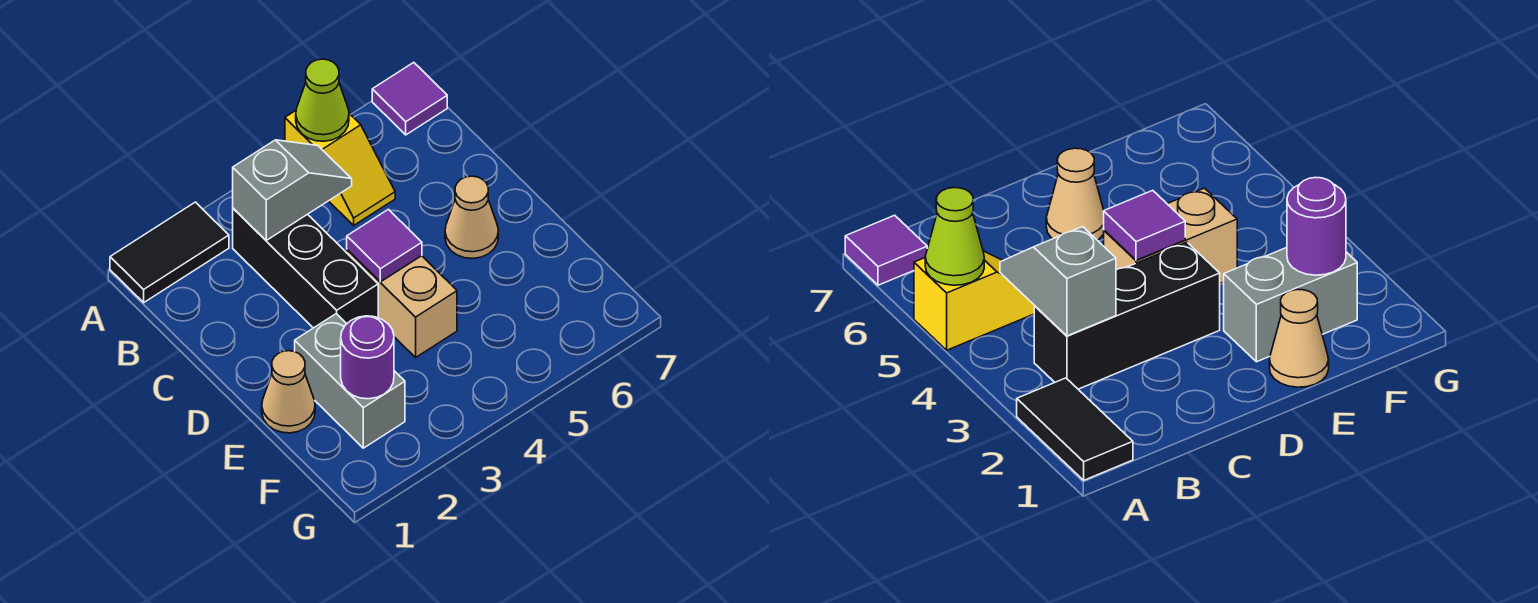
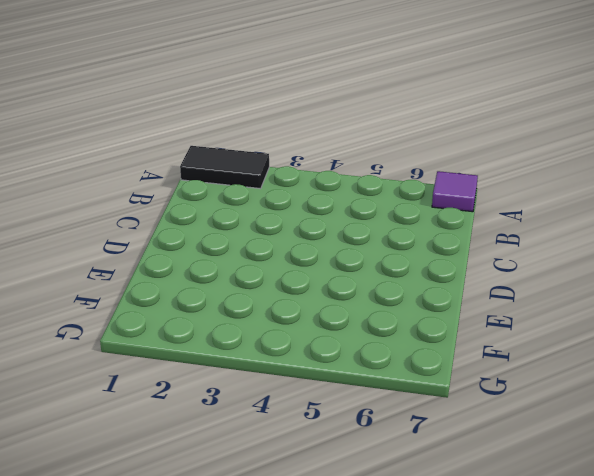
none -> yellow 1x2 slope [285,111,395,225]
none -> black 1x3 brick [233,208,378,328]
none -> tan 1x2 brick [347,250,457,357]

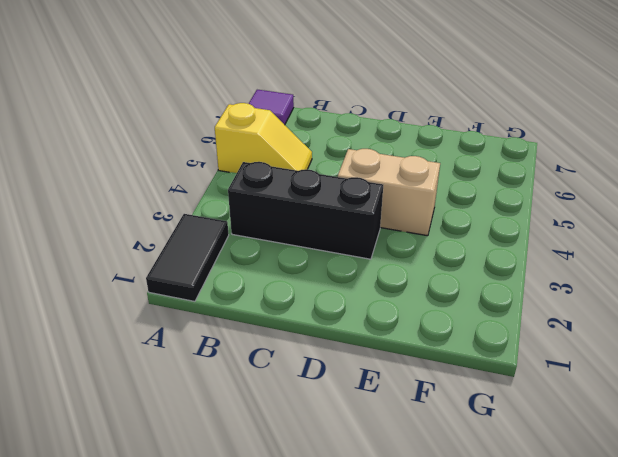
none -> tan 1x1 cone [445,176,498,258]
none -> tan 1x1 cone [262,351,315,433]
none -> grey 1x2 brick [295,314,405,448]

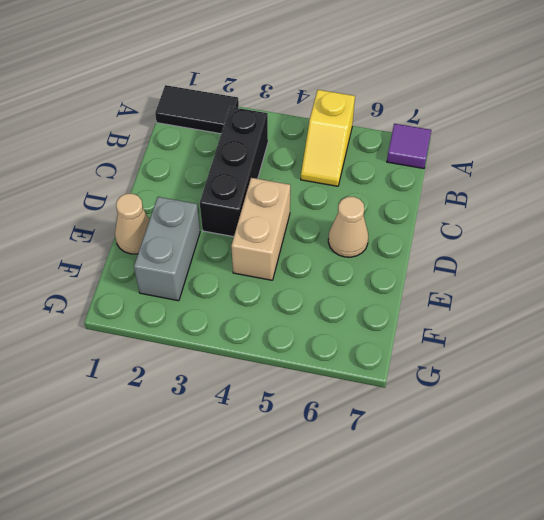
none -> lime 1x1 cone [296,59,349,141]
none -> grey 1x2 slope [233,140,352,240]
none -> purple 1x1 tile [347,209,422,282]

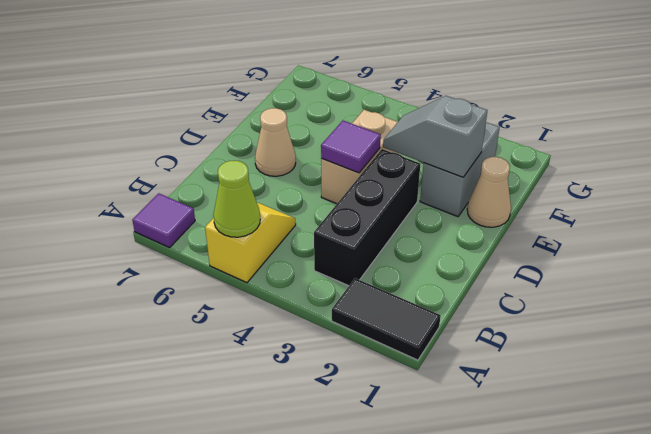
grey 1x2 slope [383,96,487,177] -> grey 1x2 slope moved to [233,140,352,240]
none -> purple 1x1 round brick [341,316,394,399]

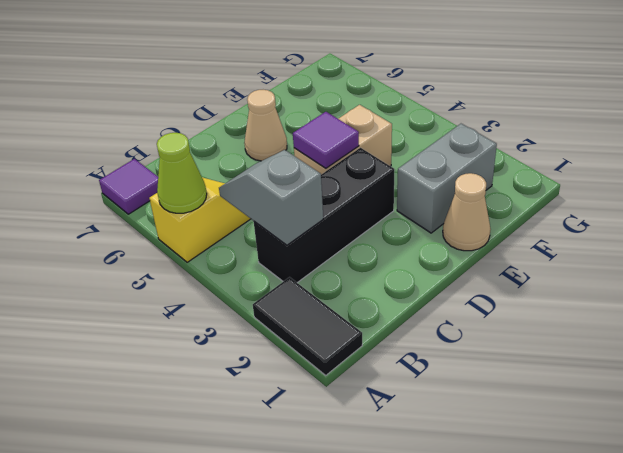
none -> purple 1x1 round brick [341,316,394,399]

